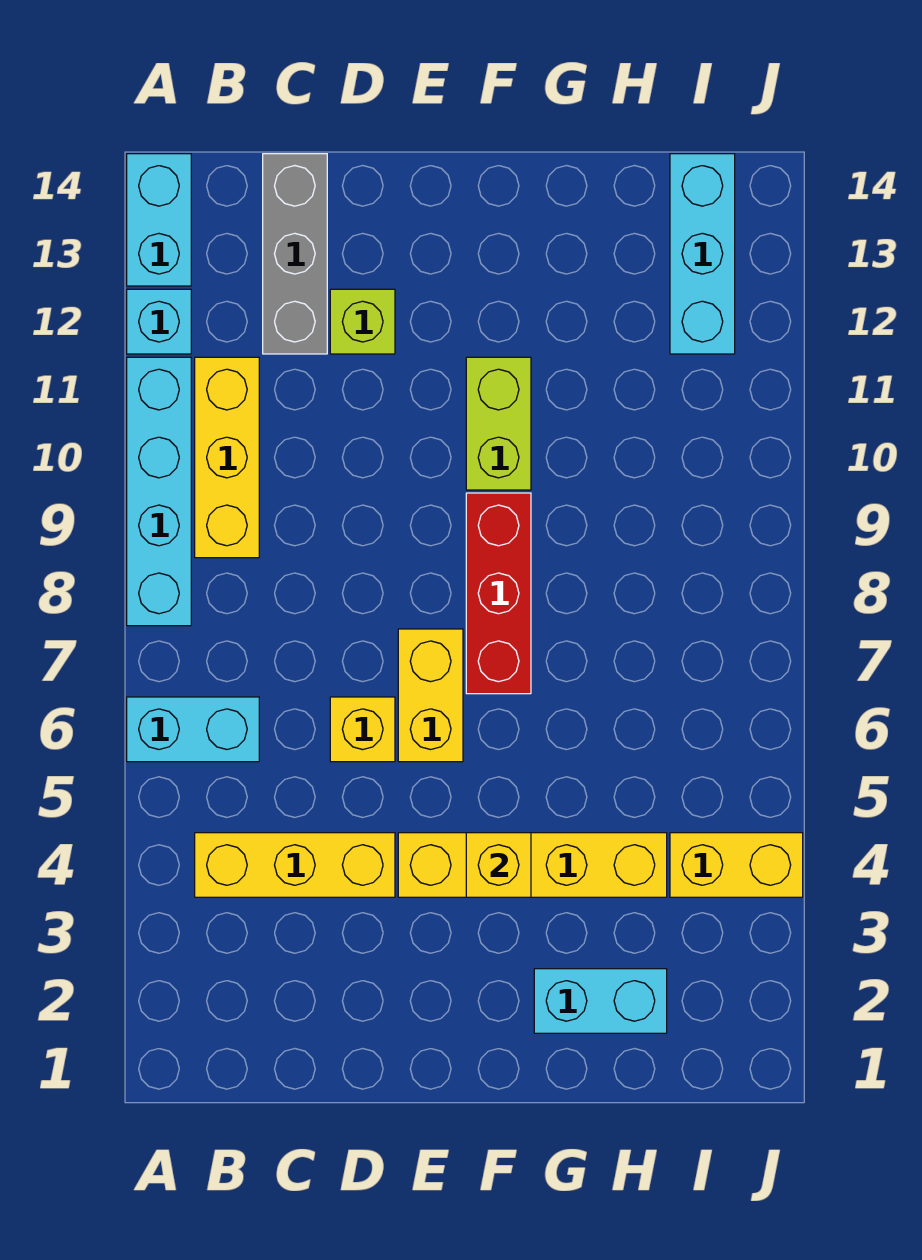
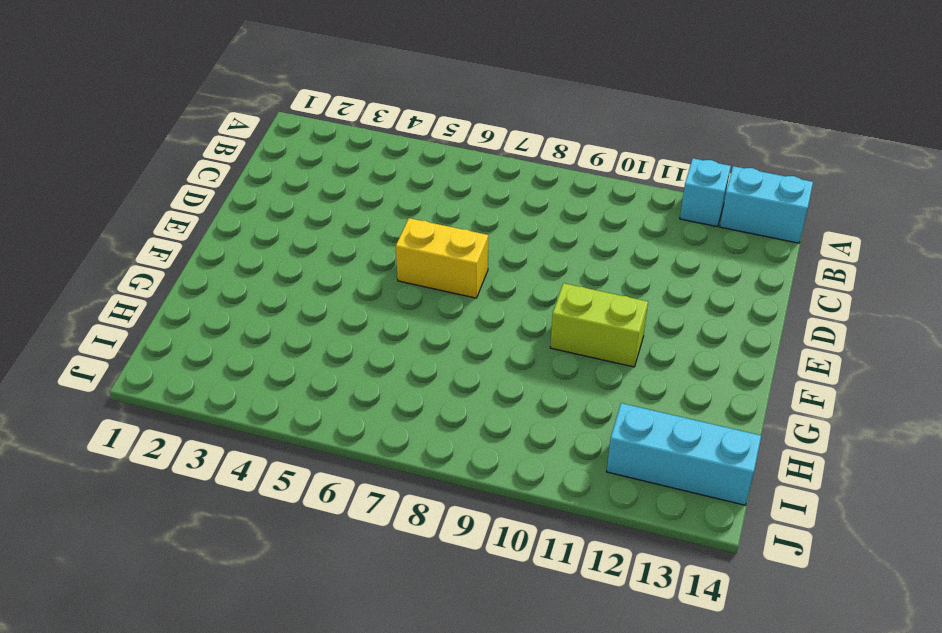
none -> cyan 1x2 brick [127,697,259,762]
none -> cyan 1x4 brick [127,357,191,626]
none -> yellow 1x3 brick [195,833,395,897]

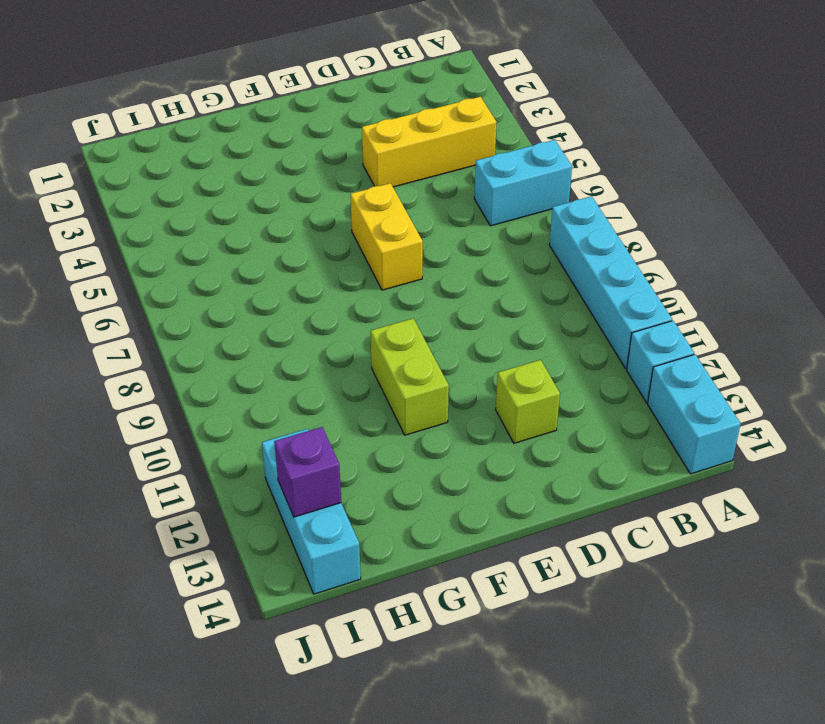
purple 1x1 brick [274,427,341,517] -> none
none -> yellow 1x3 brick [195,357,259,558]
none -> grey 1x3 brick [263,154,327,354]
none -> yellow 1x1 brick [330,697,395,762]

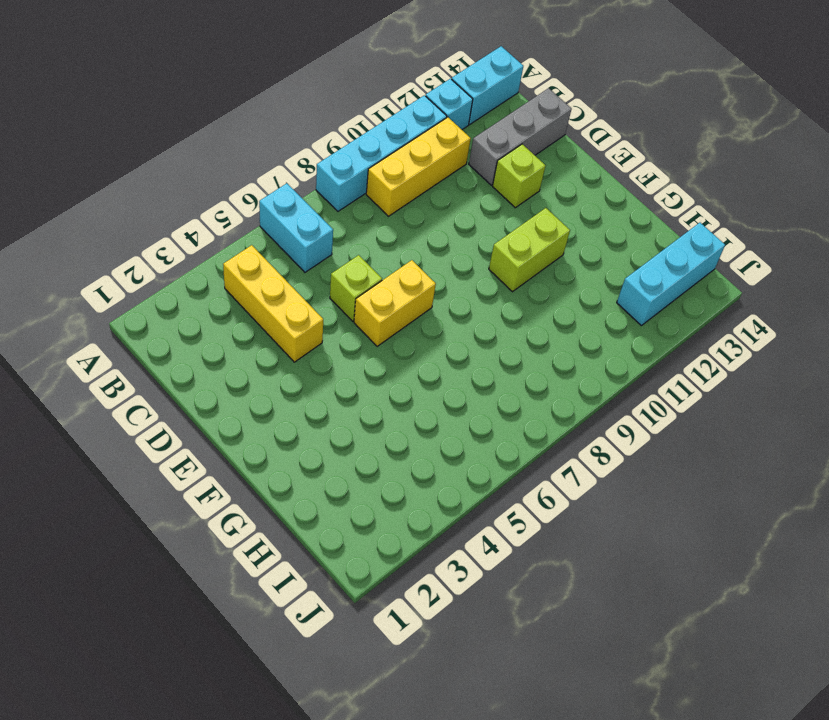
lime 1x1 brick [330,255,382,321] -> yellow 1x1 brick [330,697,395,762]
none -> yellow 1x4 brick [398,833,667,897]
none -> red 1x3 brick [466,493,531,694]
none -> cyan 1x2 brick [534,969,667,1033]

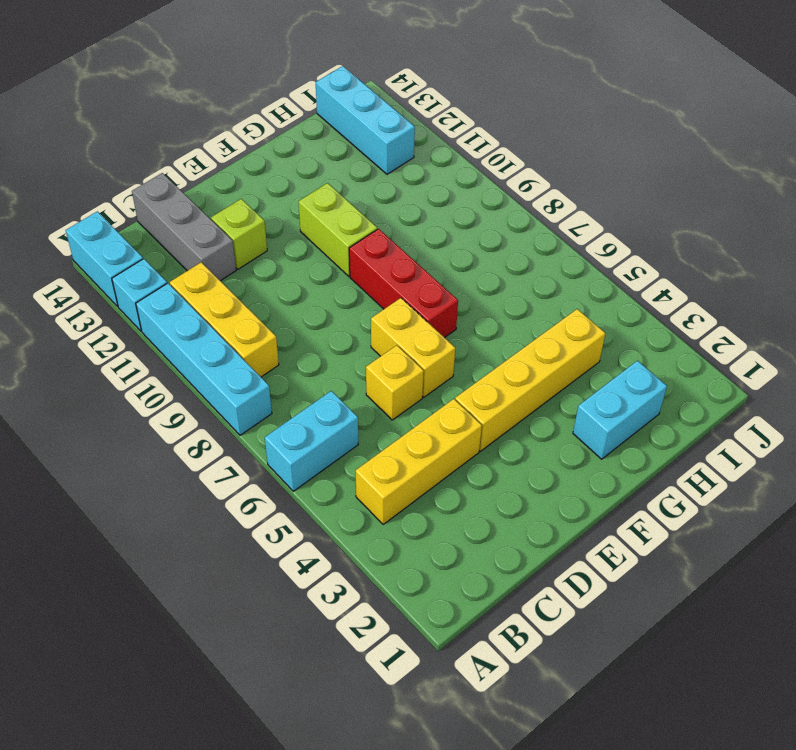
none -> yellow 1x2 brick [670,833,803,897]
none -> yellow 1x1 brick [466,833,531,897]

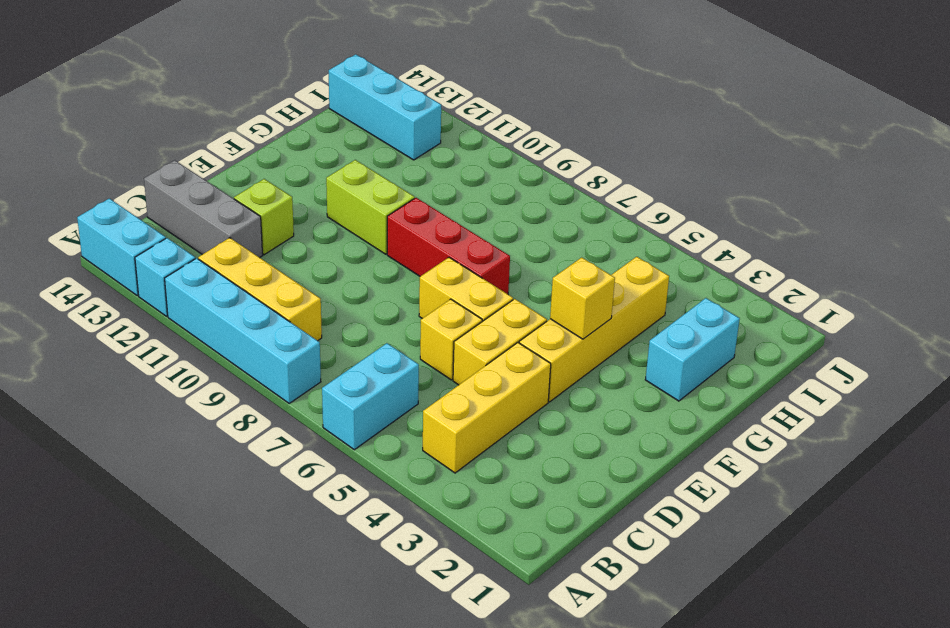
yellow 1x2 brick [453,299,547,385] -> yellow 1x2 brick moved to [670,833,803,897]

